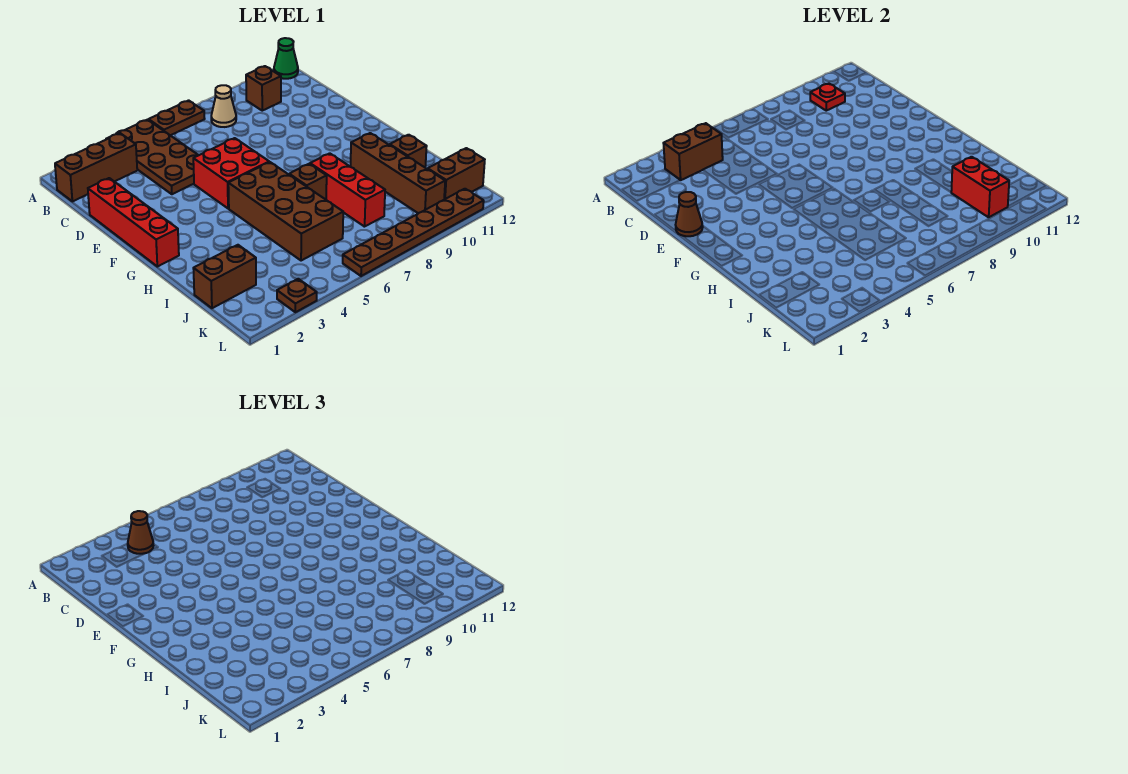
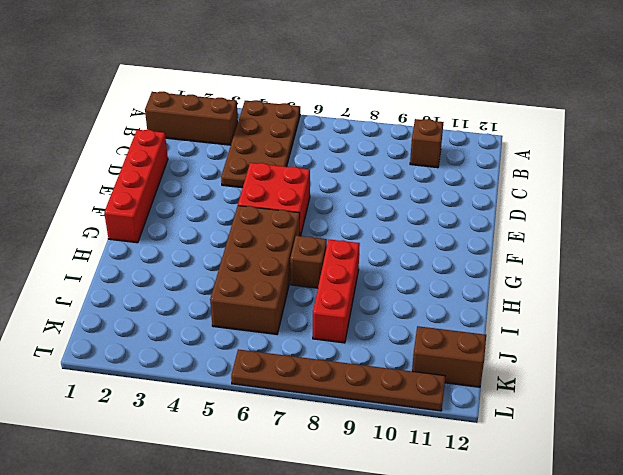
none -> brown 1x2 plate [148,100,205,135]
none -> green 1x1 cone [274,38,298,79]
none -> tan 1x1 cone [211,85,236,127]

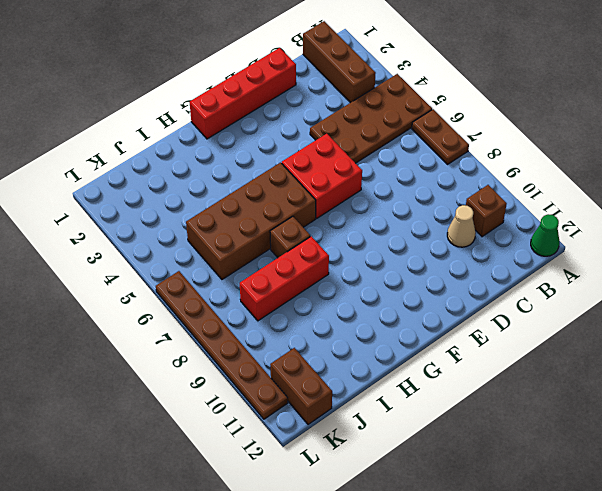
tan 1x1 cone [447,205,476,247] -> tan 1x1 cone moved to [211,85,236,127]
none -> brown 1x4 brick [351,133,445,213]
none -> brown 1x1 brick [390,135,427,167]
none -> brown 1x2 brick [193,245,256,308]

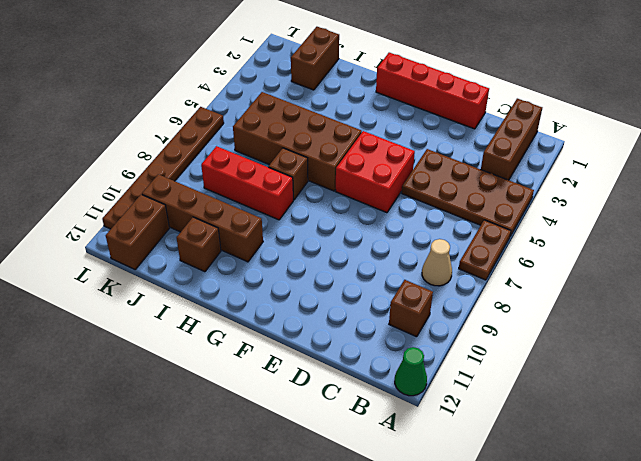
none -> brown 1x1 plate [277,279,317,312]
none -> brown 1x2 brick [663,123,723,180]
none -> red 1x1 plate [810,84,845,111]

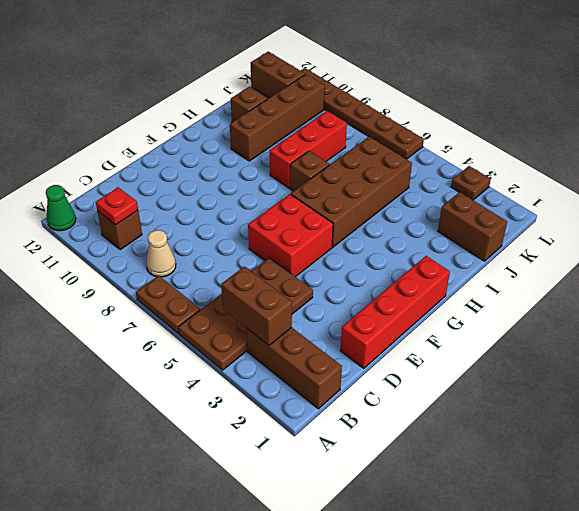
none -> brown 1x1 cone [676,192,703,236]
none -> red 1x2 brick [951,157,1009,217]
none -> brown 1x1 cone [128,511,153,554]

